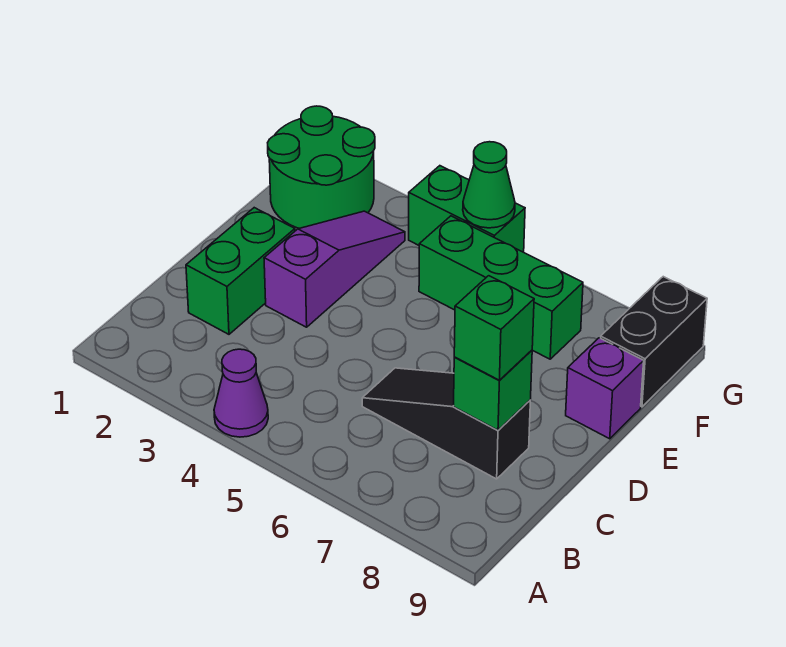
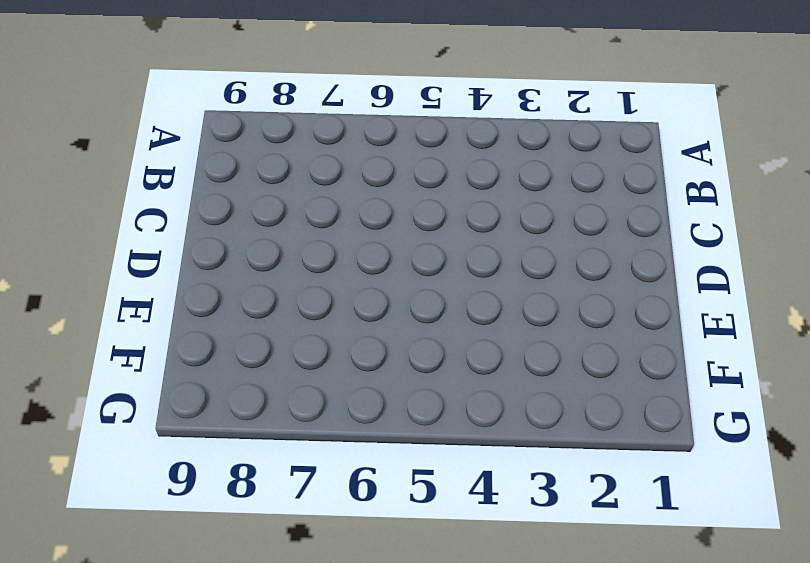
none -> purple 1x1 cone [214,349,268,437]
none -> green 1x2 brick [186,208,295,334]
none -> black 1x3 slope [362,368,530,479]

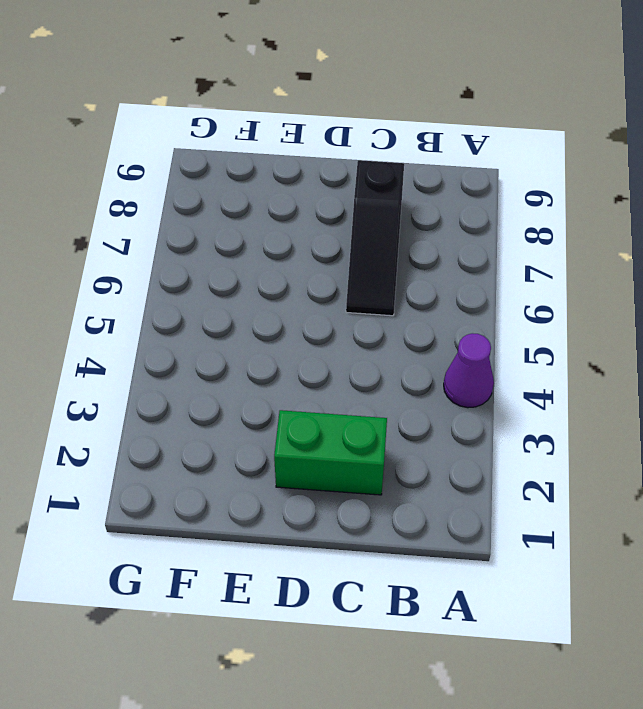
none -> purple 1x3 slope [264,211,405,327]
none -> purple 1x1 brick [566,338,644,439]
none -> green 2x2 round brick [268,106,375,228]

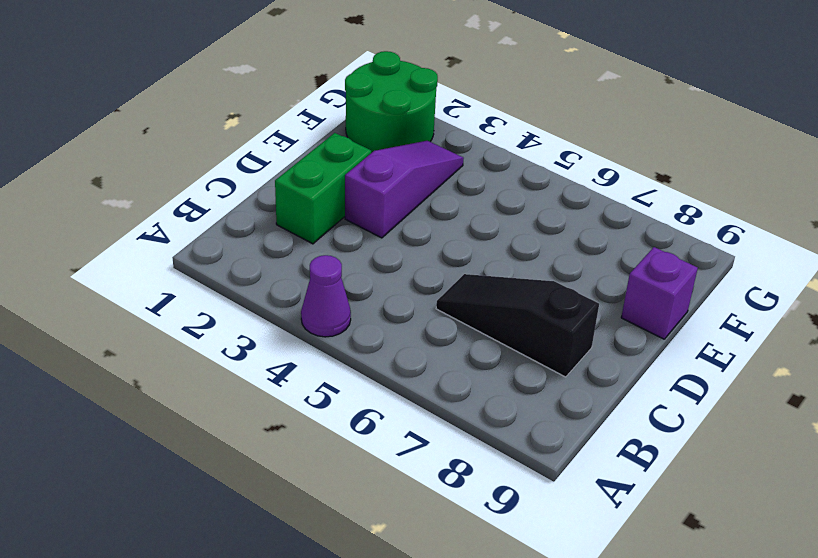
none -> green 1x3 brick [419,216,583,359]
none -> black 1x2 brick [601,277,707,407]
none -> green 1x2 brick [409,166,525,252]

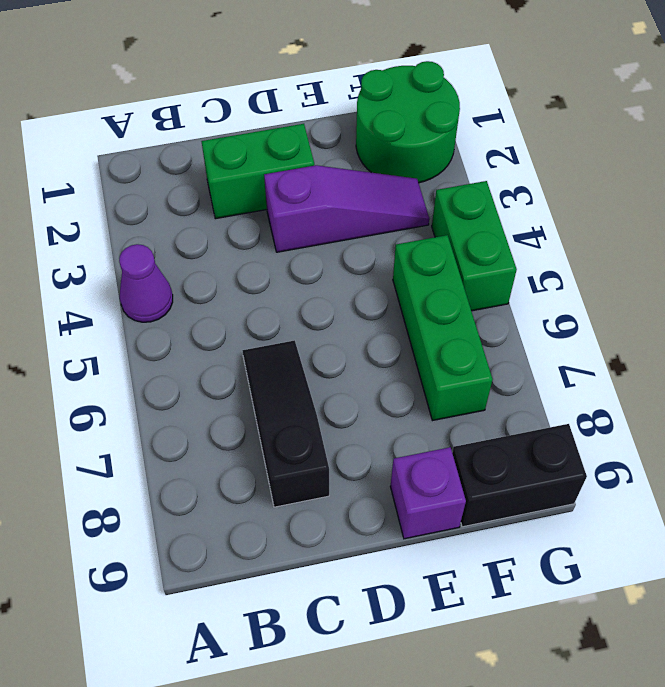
none -> green 1x1 brick [454,350,532,430]
none -> green 1x1 cone [463,142,515,228]
none -> green 1x1 brick [454,276,534,380]

